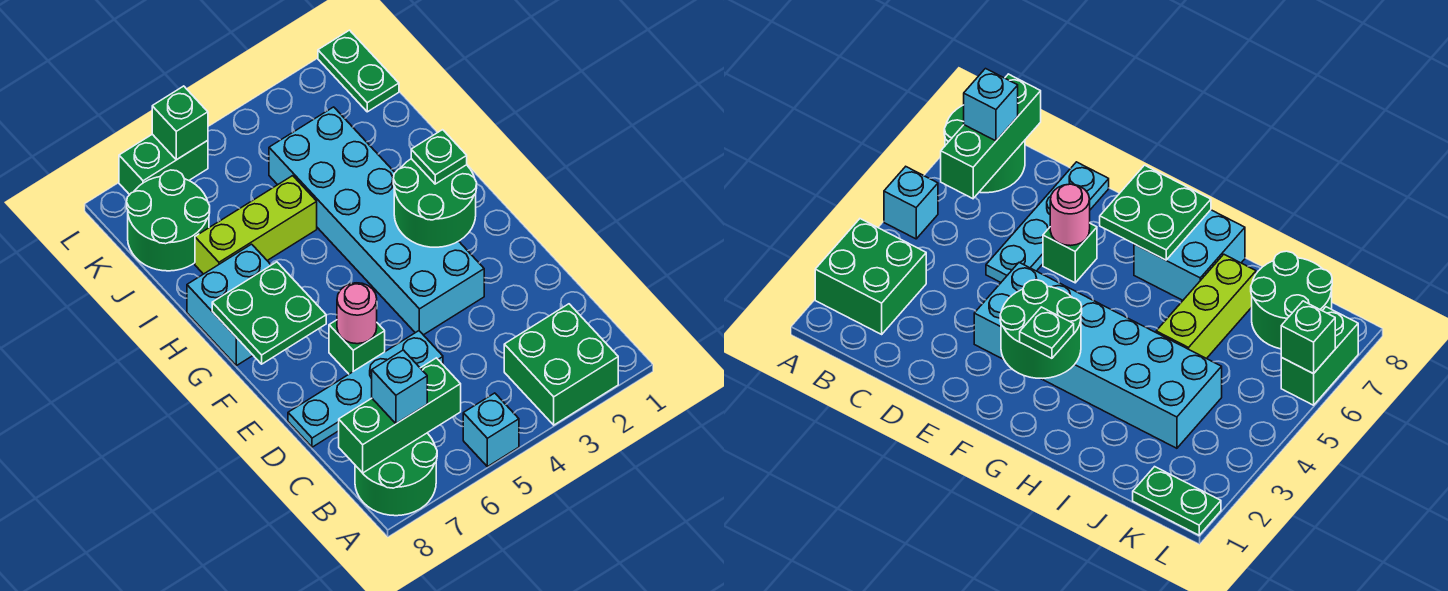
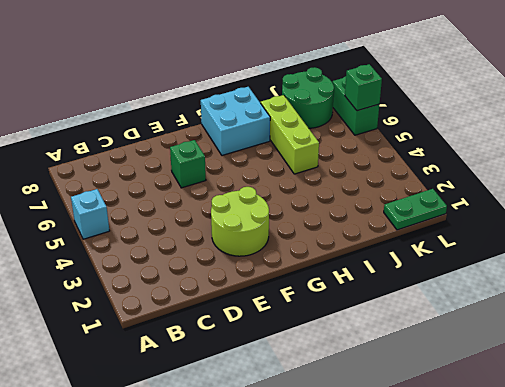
lime 2x2 round brick [211,187,269,256] -> cyan 2x6 brick [269,107,484,335]
none -> green 2x2 brick [504,304,618,425]
none -> green 2x2 round brick [355,433,437,516]
none -> cyan 1x4 plate [288,331,443,447]

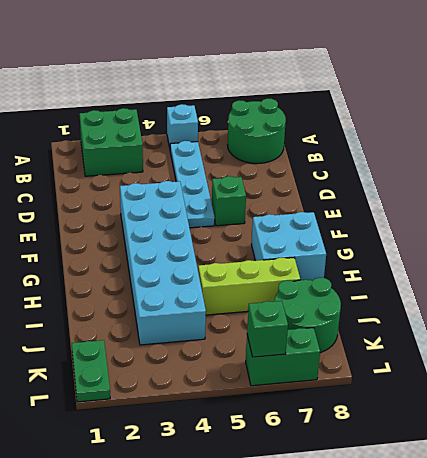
cyan 1x4 plate [170,141,215,228] -> cyan 1x4 plate turned to [288,331,443,447]
none -> green 1x3 brick [339,358,461,473]
none -> pink 1x1 round brick [337,283,377,344]
none -> green 2x2 round brick [393,159,477,247]

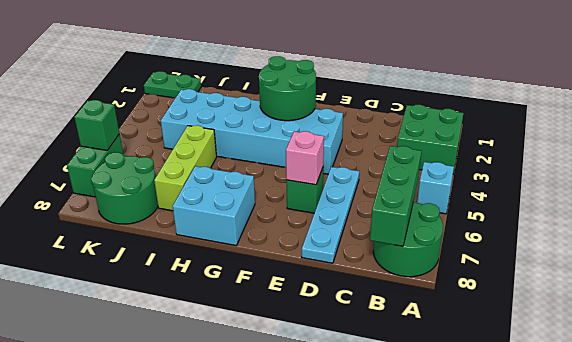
pink 1x1 brick [286,131,324,185] -> pink 1x1 round brick [337,283,377,344]
none -> green 2x2 plate [212,262,326,364]
none -> cyan 1x1 brick [372,350,427,424]
none -> green 1x1 plate [411,130,467,184]

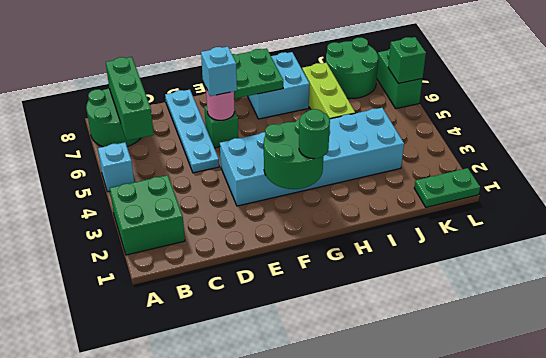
cyan 1x1 brick [201,47,237,96] -> cyan 1x1 brick moved to [372,350,427,424]
green 1x1 round brick [299,109,330,159] -> green 1x1 plate [411,130,467,184]

